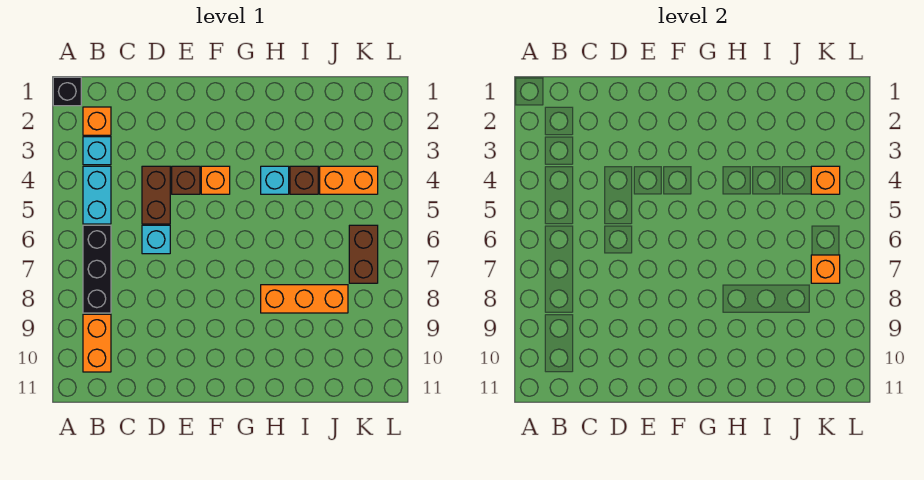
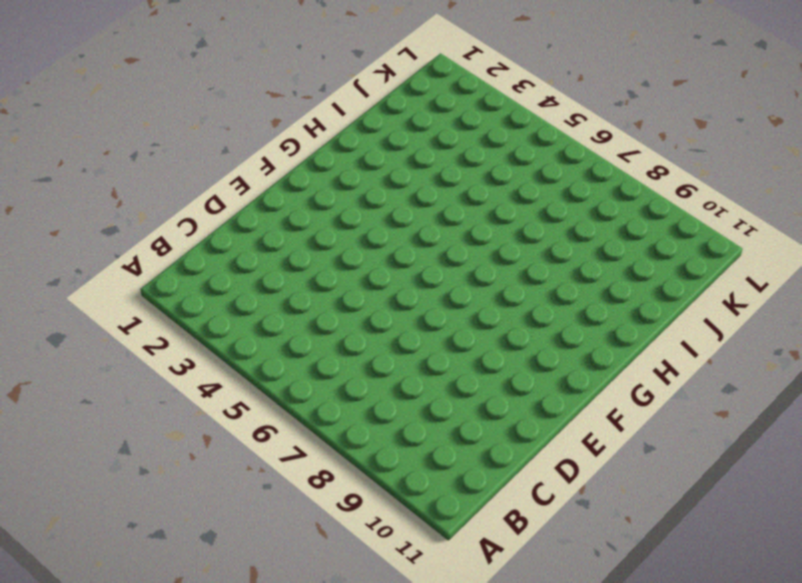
none -> black 1x1 brick [53,77,81,106]
none -> orange 1x1 brick [83,107,111,135]
none -> cyan 1x1 brick [83,137,111,165]

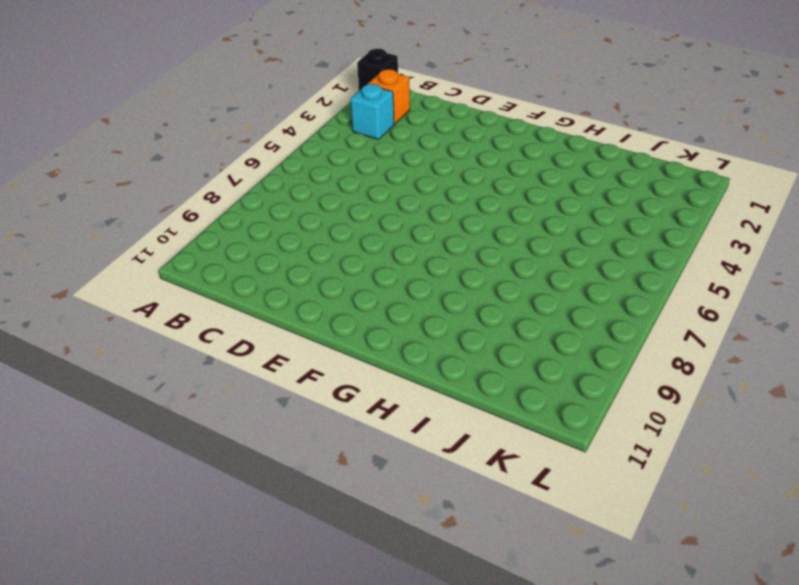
none -> cyan 1x2 brick [83,166,111,224]
none -> black 1x3 brick [83,225,111,313]
none -> orange 1x2 brick [83,314,111,372]

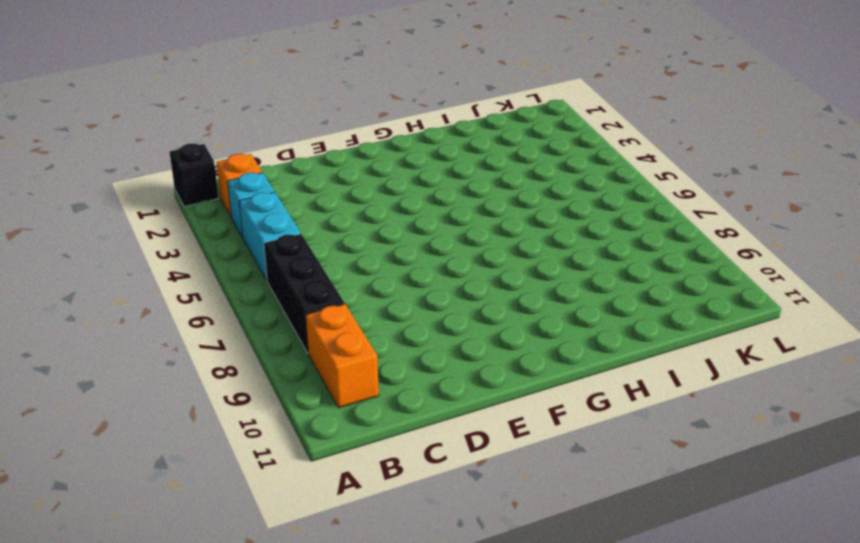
none -> brown 1x2 brick [142,166,170,224]
none -> cyan 1x1 brick [142,225,170,254]
none -> brown 1x1 brick [172,166,200,194]

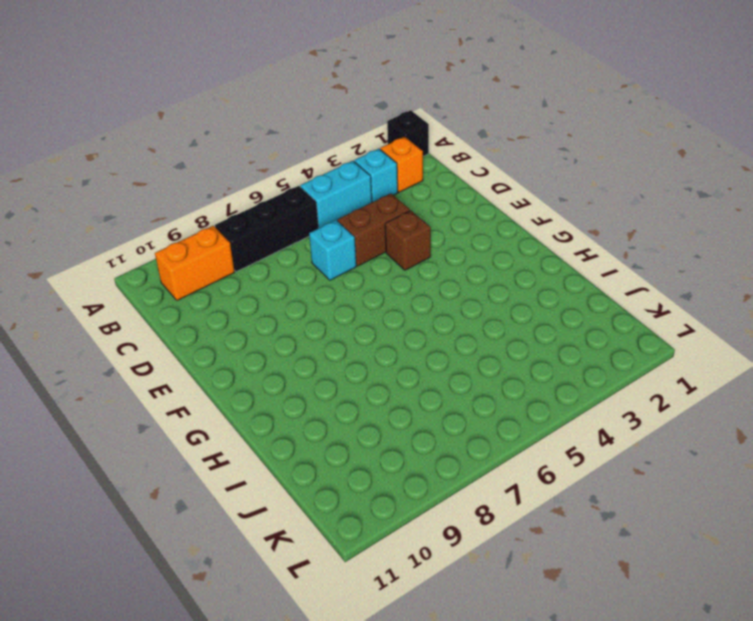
none -> orange 1x1 brick [201,166,230,194]
none -> cyan 1x1 brick [261,166,289,194]
none -> orange 1x3 brick [261,285,348,313]

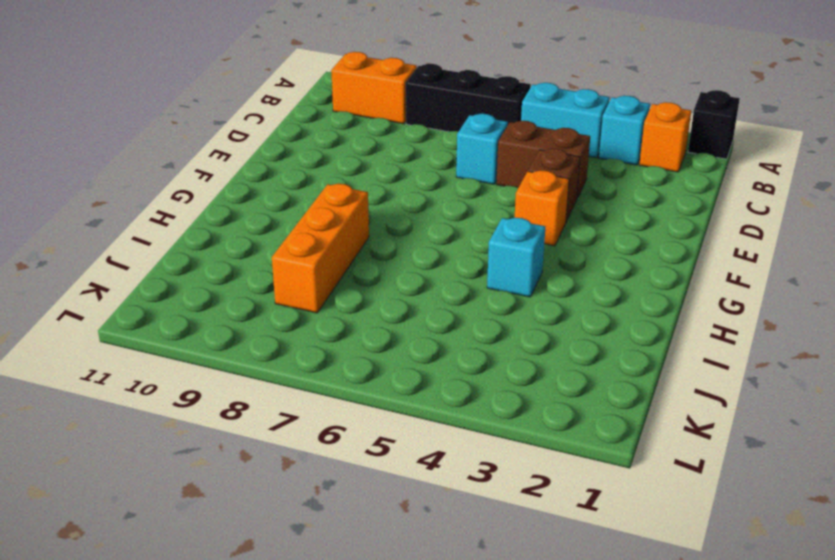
none -> brown 1x1 brick [290,166,318,194]
none -> orange 1x2 brick [320,166,378,194]
none -> brown 1x2 brick [349,225,378,283]

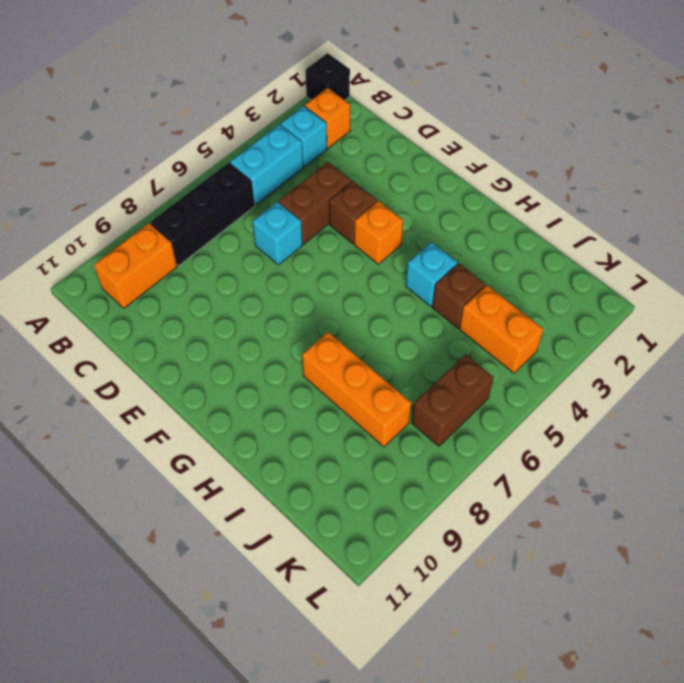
none -> orange 1x1 brick [811,166,840,194]
none -> orange 1x1 brick [811,255,840,283]

